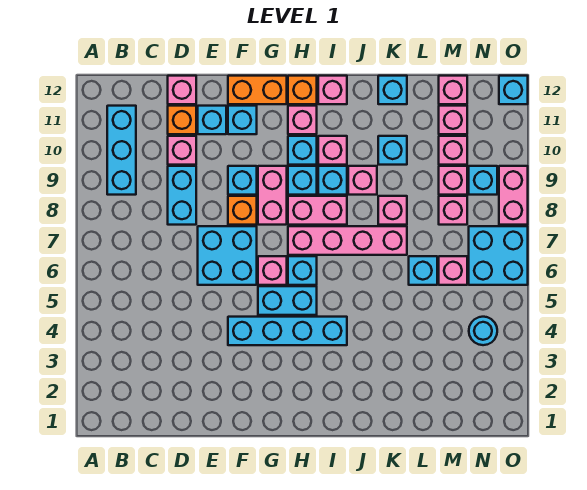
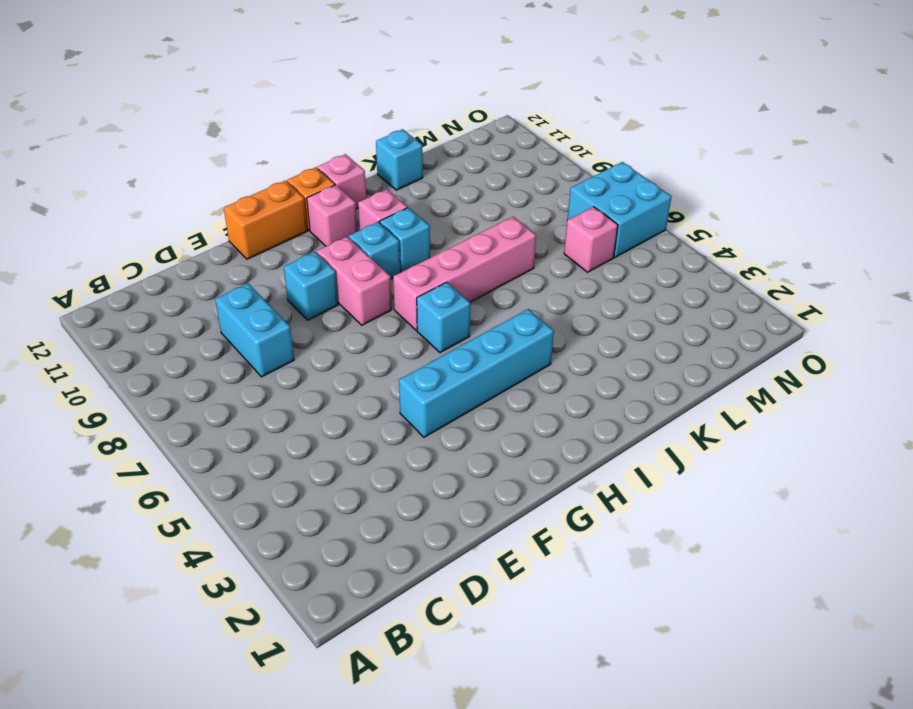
none -> cyan 1x3 brick [107,106,136,195]
none -> pink 1x1 brick [168,136,196,165]
none -> orange 1x1 brick [168,106,196,134]
none -> pink 1x1 brick [168,76,196,104]

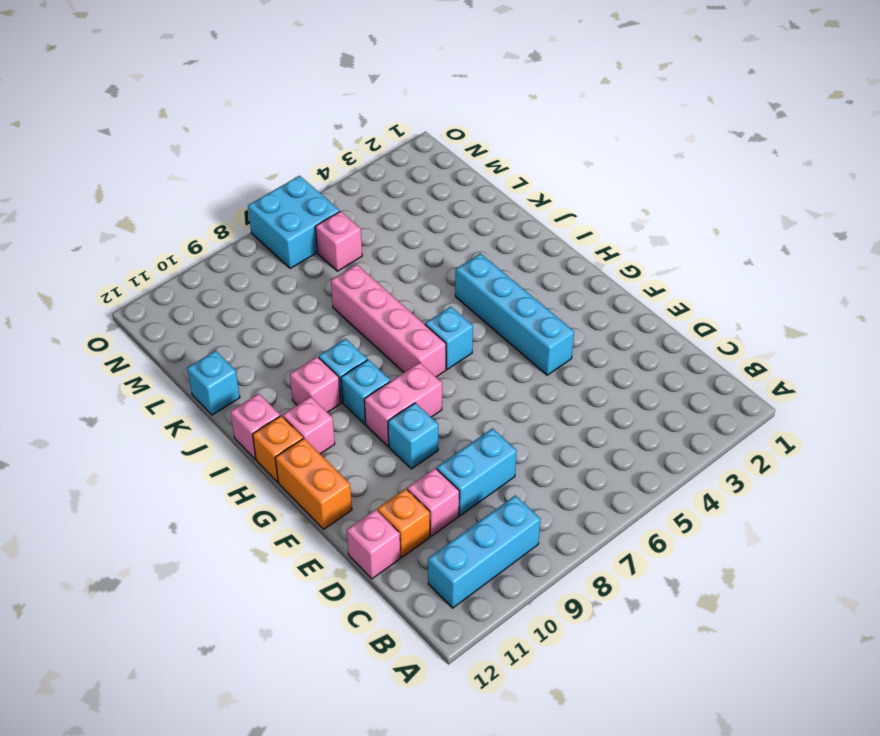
none -> cyan 2x2 brick [198,226,257,285]
none -> cyan 1x1 brick [198,106,226,134]
none -> orange 1x1 brick [228,196,257,225]
none -> cyan 1x1 brick [228,106,257,134]

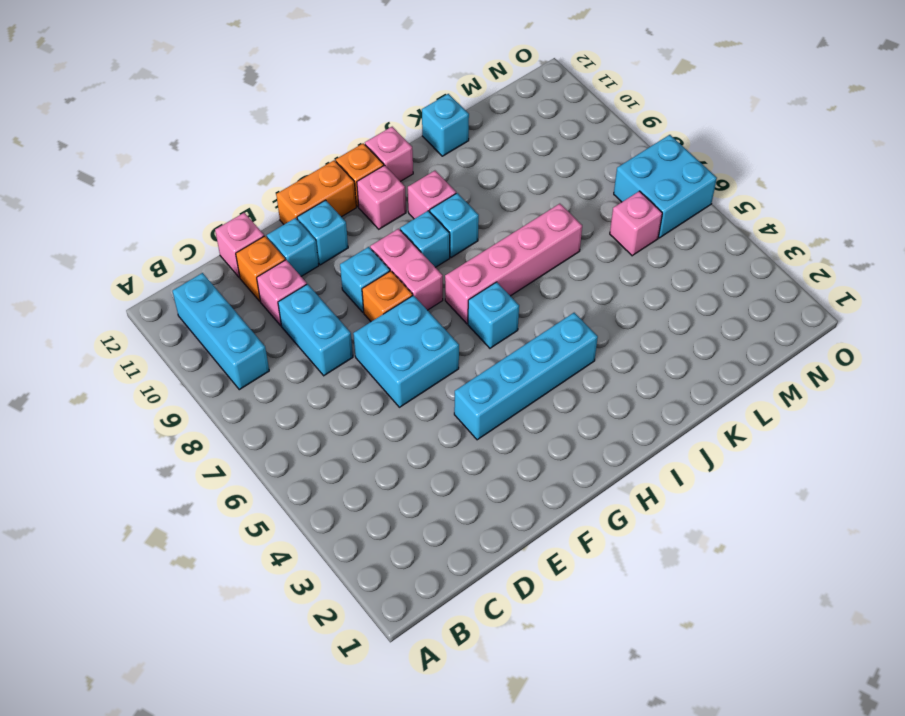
none -> cyan 1x2 brick [258,286,317,315]
none -> pink 1x1 brick [258,256,287,285]
none -> pink 1x2 brick [288,196,347,225]
none -> cyan 1x1 brick [288,136,317,165]

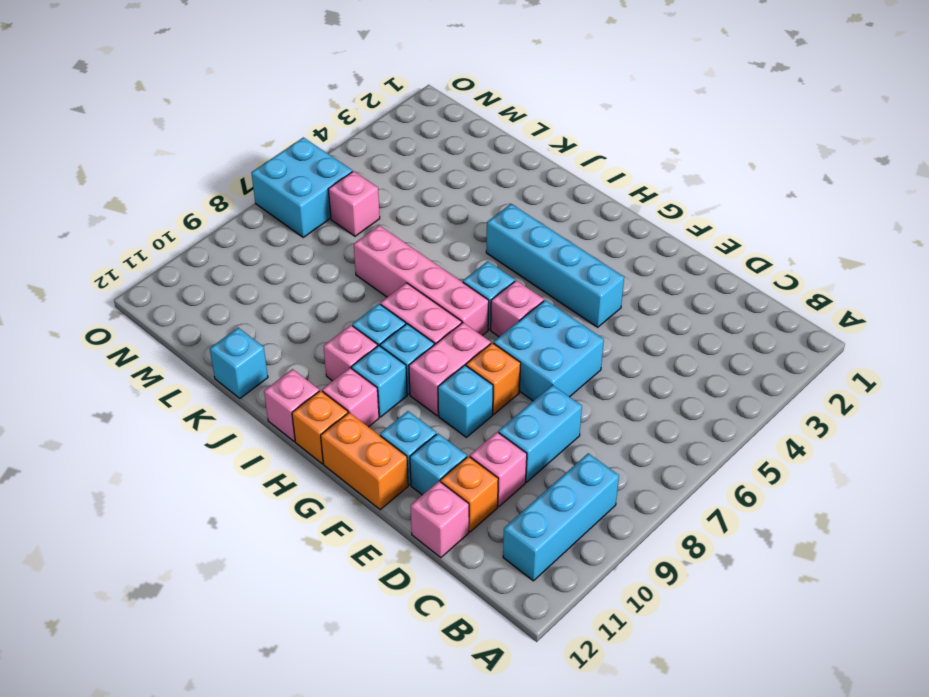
none -> cyan 1x2 brick [258,286,317,315]
none -> pink 1x1 brick [348,166,377,195]
none -> pink 1x1 brick [378,196,407,225]
none -> cyan 1x1 brick [378,136,407,165]

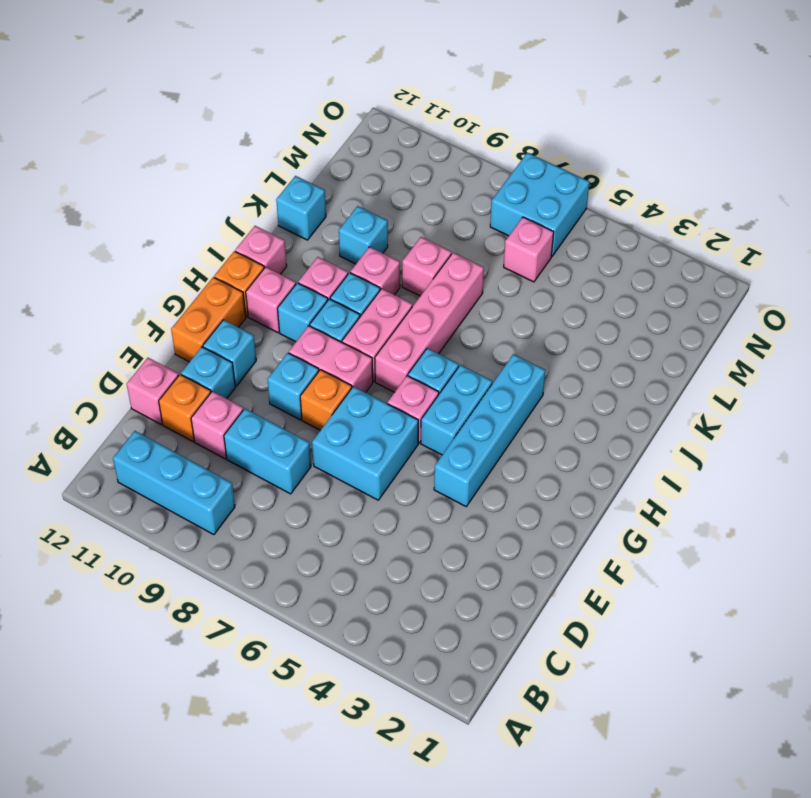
none -> cyan 1x1 brick [409,256,437,285]
none -> pink 1x1 brick [439,196,467,225]
none -> pink 1x1 brick [439,166,467,195]
none -> pink 1x1 brick [439,136,467,165]

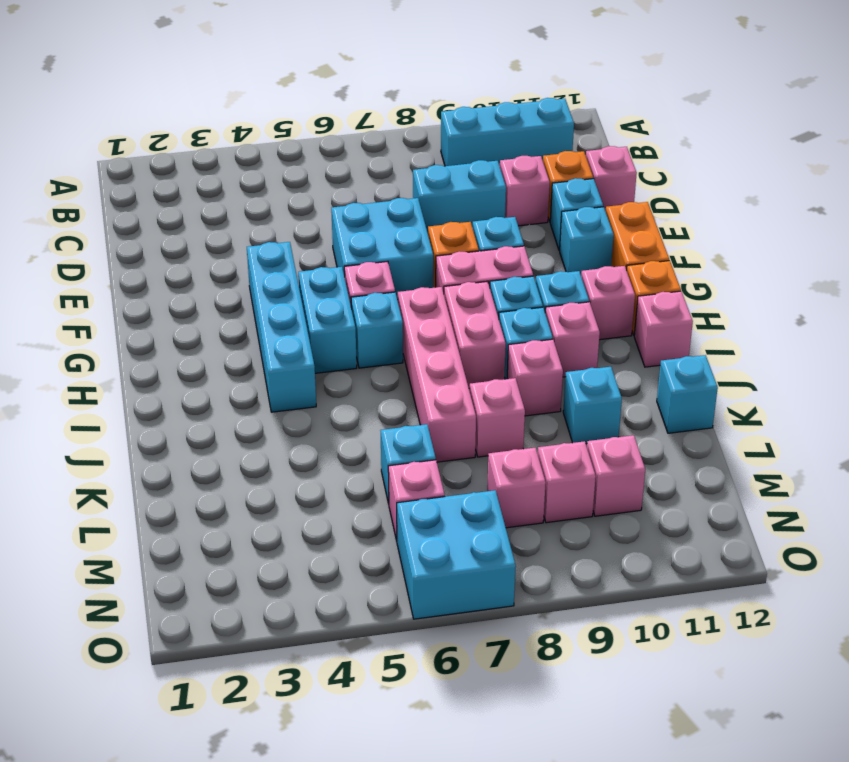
none -> pink 1x1 brick [439,106,467,134]
none -> pink 1x1 brick [439,76,467,104]
none -> cyan 1x1 round brick [469,317,497,345]
none -> cyan 1x1 brick [469,166,497,195]

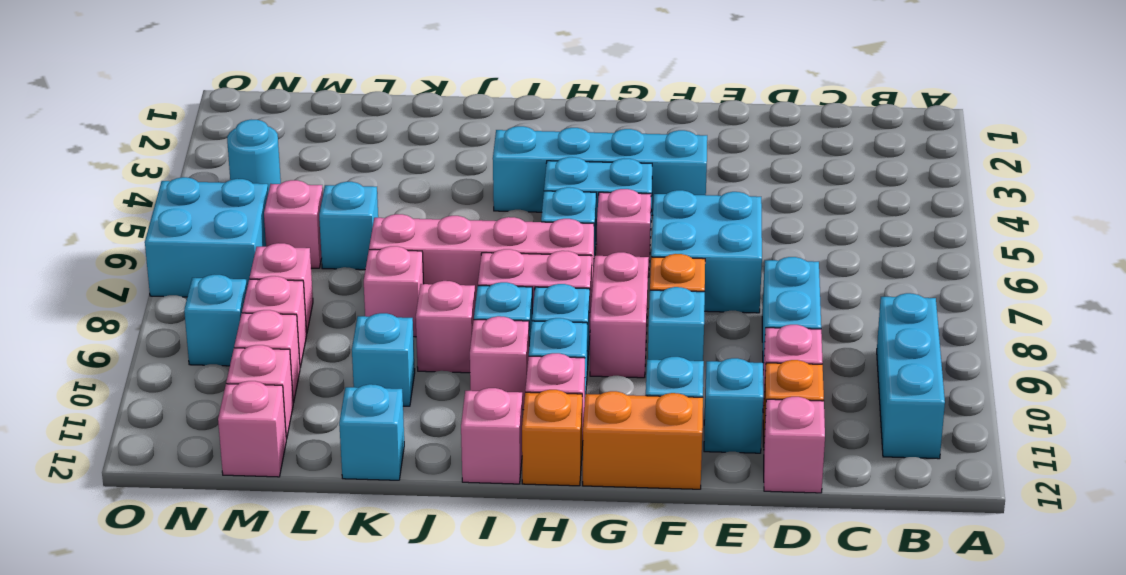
none -> pink 1x2 brick [499,166,528,225]
none -> cyan 1x1 brick [499,76,528,104]

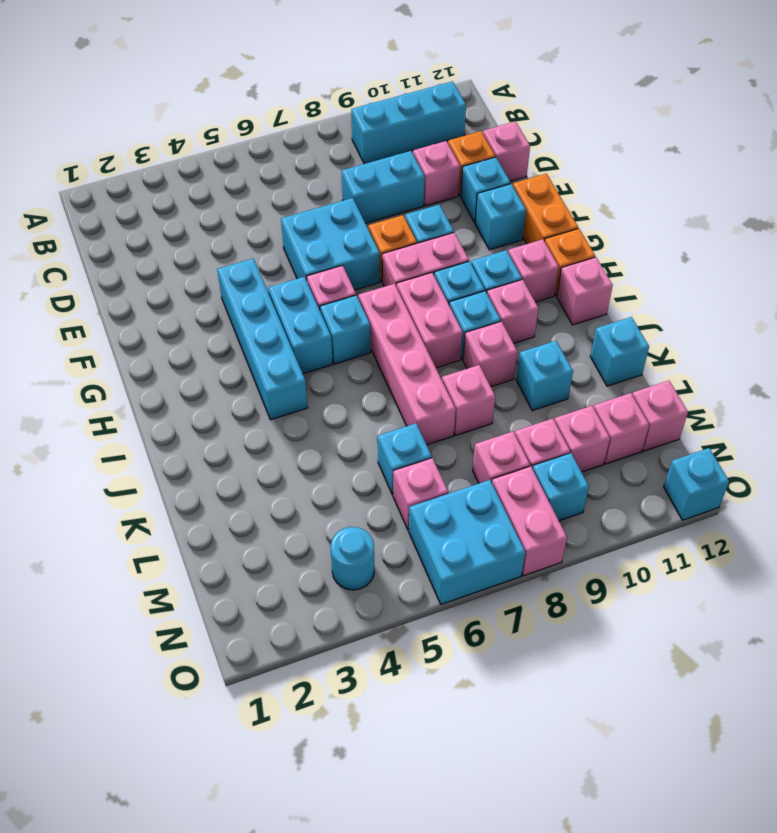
pink 1x2 brick [492,466,567,576] -> pink 1x2 brick turned to [499,166,528,225]

